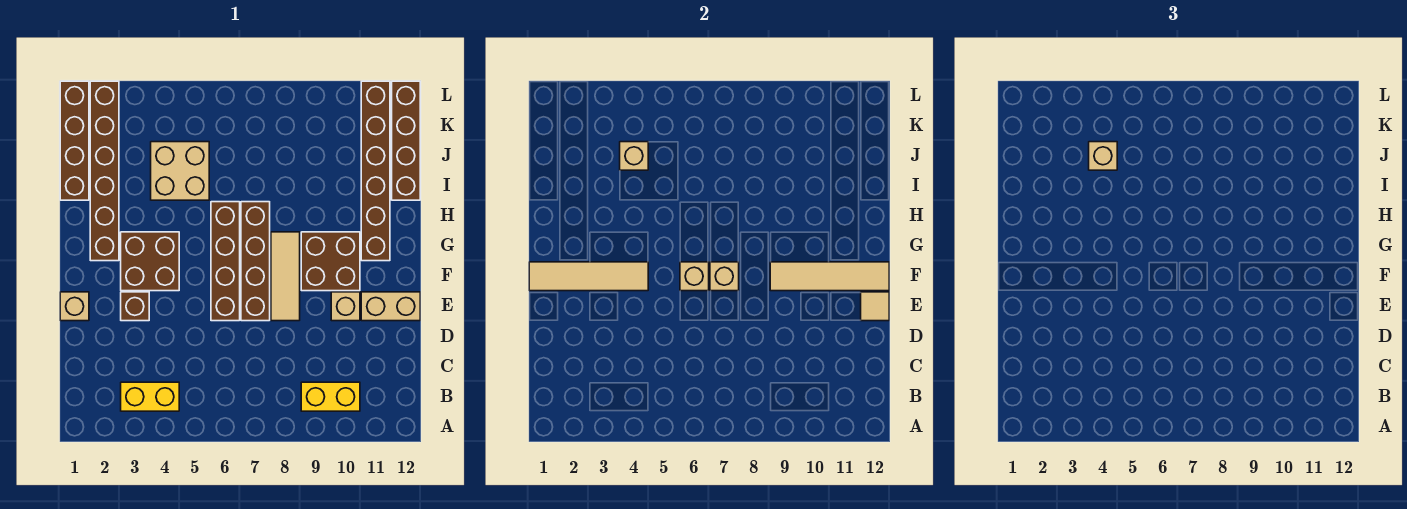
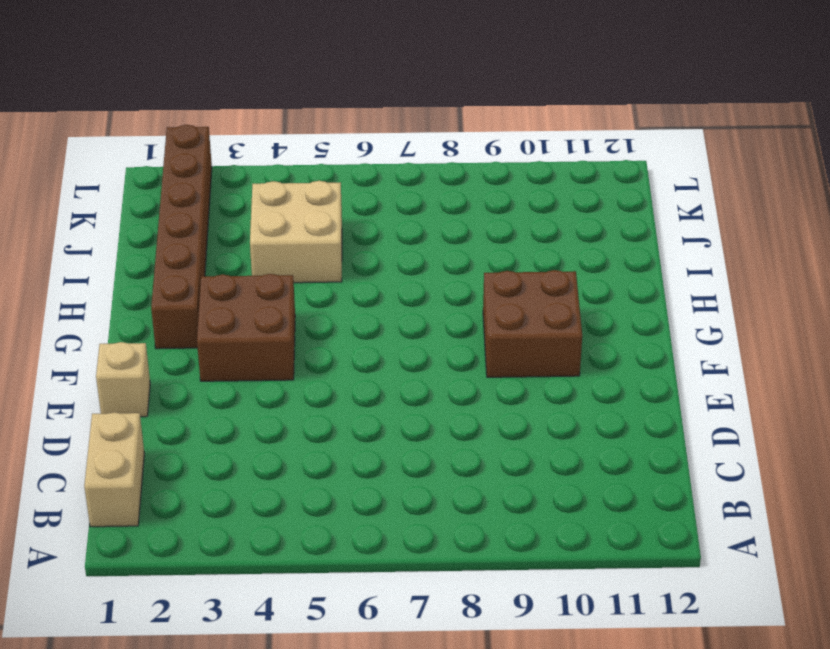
tan 1x2 brick [84,412,144,527] -> tan 1x2 brick turned to [361,292,420,321]
none -> yellow 1x2 brick [121,382,179,411]
none -> yellow 1x2 brick [301,382,360,411]
none -> brown 1x1 brick [121,292,149,321]

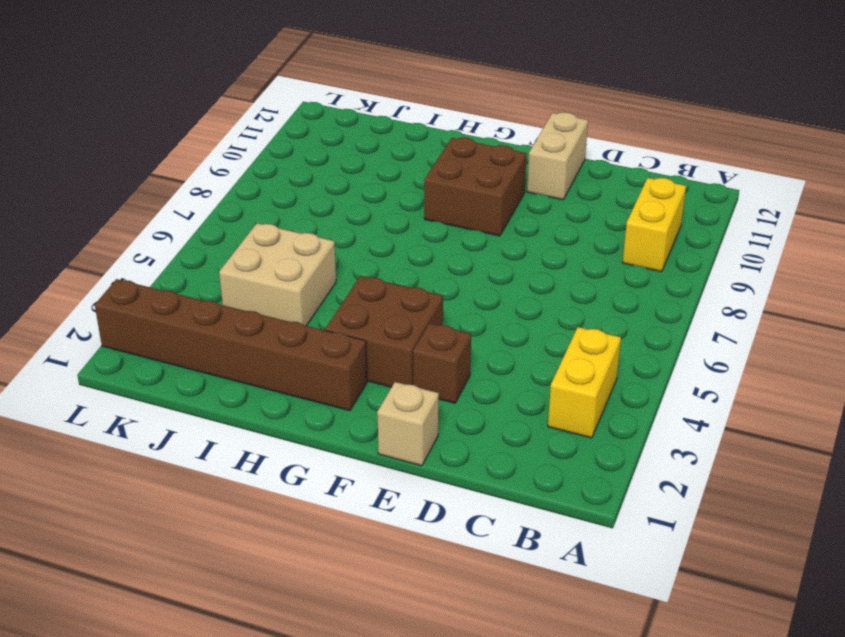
none -> brown 1x4 brick [211,202,240,321]
none -> brown 1x4 brick [241,202,270,321]
none -> tan 1x3 tile [271,232,300,321]

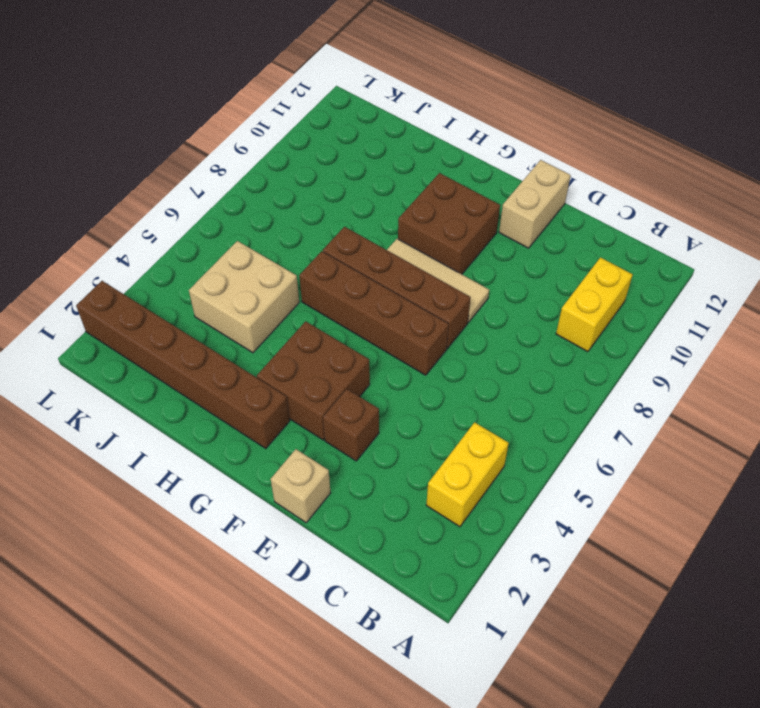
none -> tan 1x1 brick [331,292,360,321]
none -> brown 1x6 brick [361,81,390,261]
none -> brown 1x4 brick [60,81,89,200]

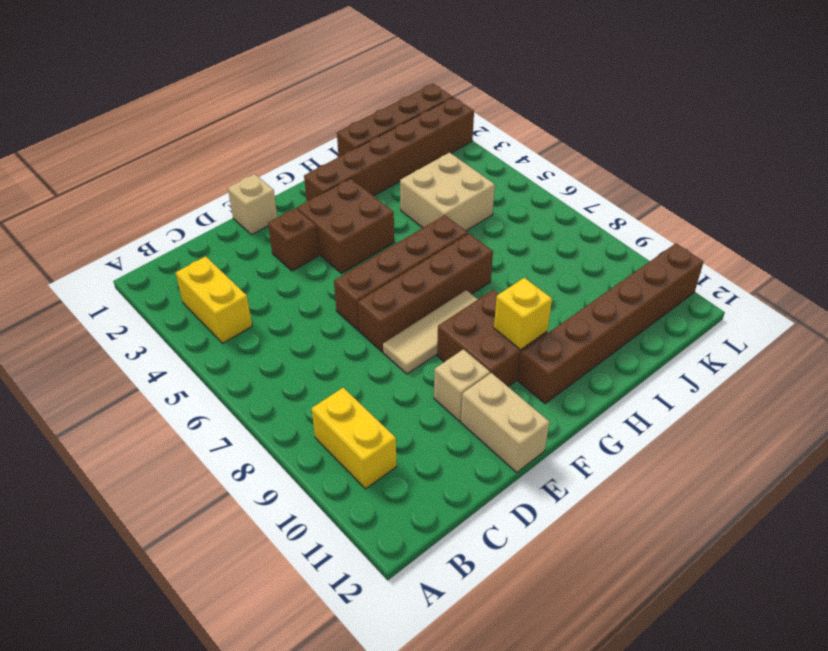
yellow 1x1 brick [494,278,552,349] -> none
none -> brown 1x4 brick [392,81,420,200]
none -> tan 1x1 tile [861,292,889,321]
none -> tan 1x4 tile [529,262,648,291]

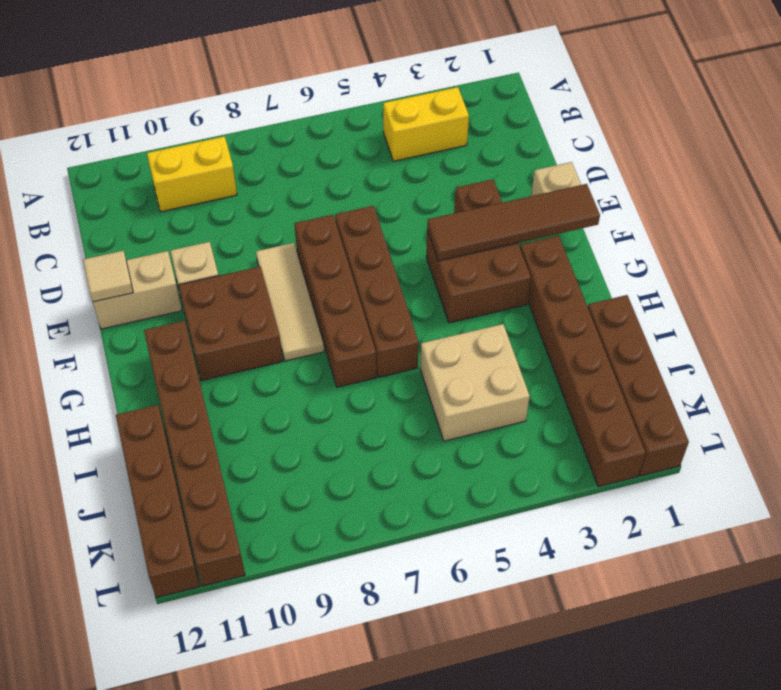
brown 1x4 tile [427,184,600,261] -> tan 1x4 tile [529,262,648,291]
none -> tan 1x1 brick [680,262,709,291]
none -> tan 1x1 brick [710,262,739,291]
none -> tan 1x4 tile [770,262,889,291]

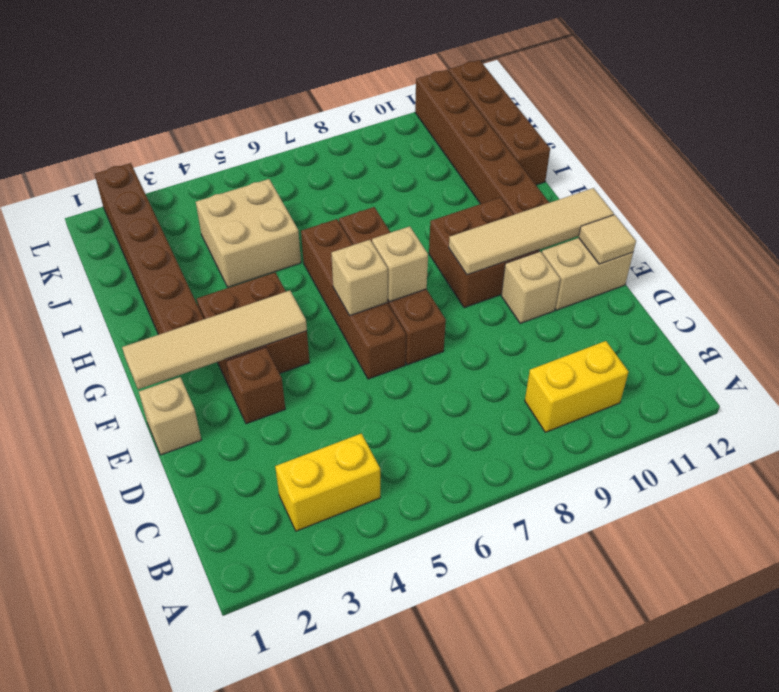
none -> tan 1x3 tile [271,232,300,321]
none -> brown 1x4 brick [60,81,89,200]
none -> tan 1x1 brick [620,142,648,170]

